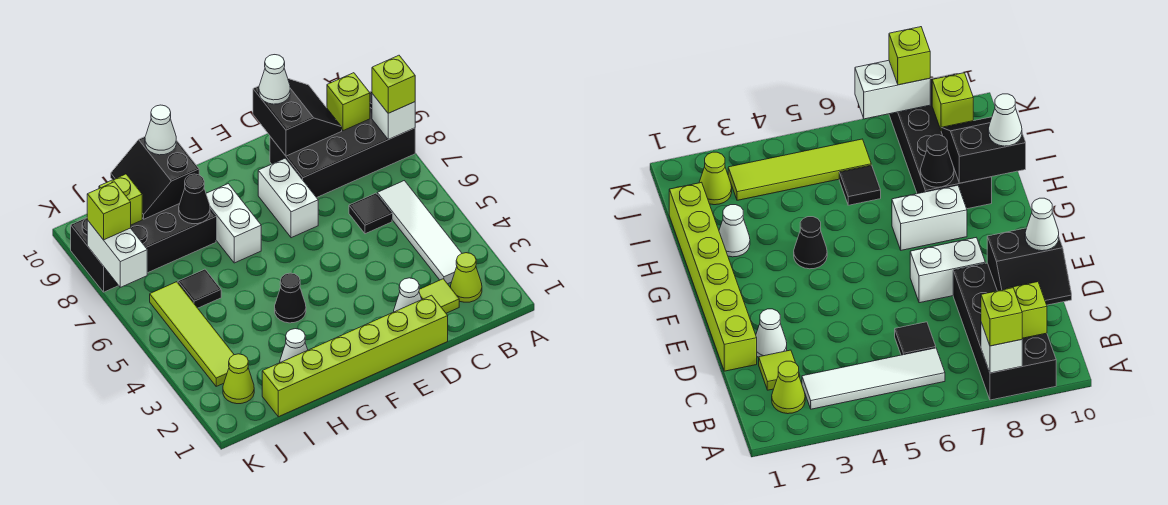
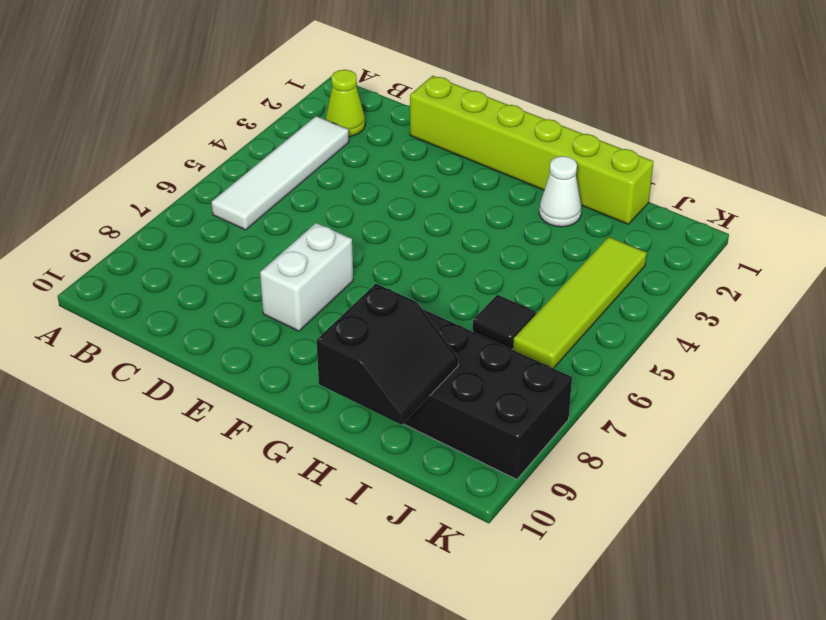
none -> black 2x4 brick [270,91,415,198]
none -> lime 1x1 tile [419,279,459,313]
none -> black 1x1 tile [349,193,392,234]

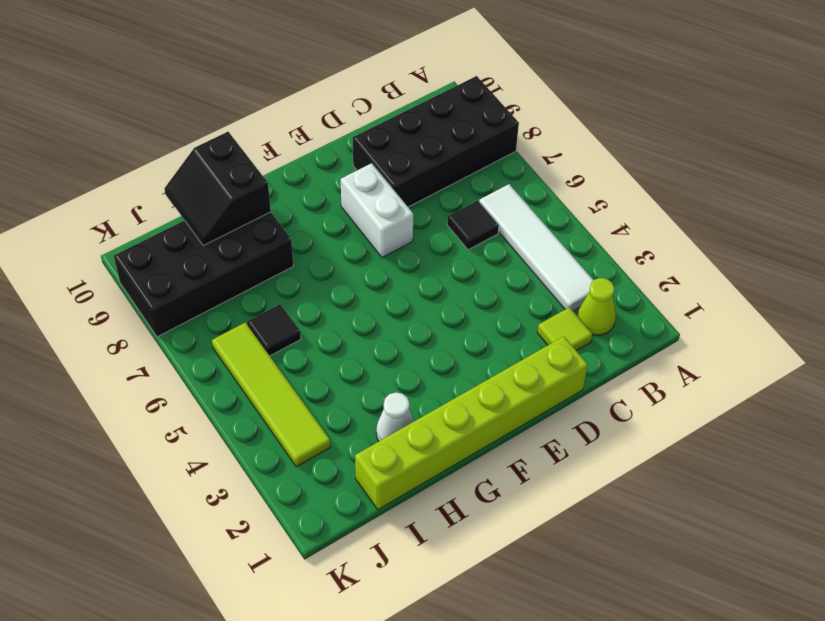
none -> white 1x1 cone [394,278,422,312]
none -> black 1x1 cone [275,273,306,323]
none -> white 1x2 brick [206,184,261,263]

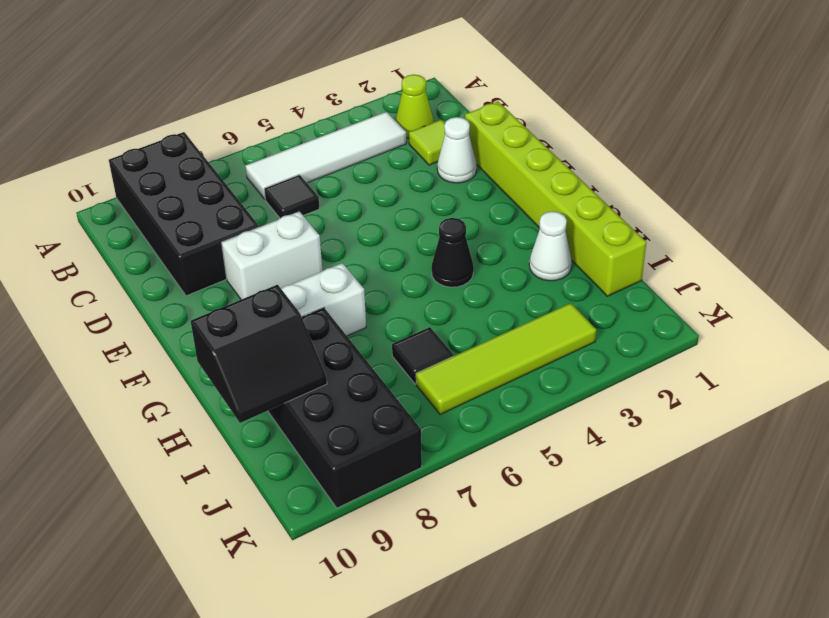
none -> lime 1x1 cone [223,354,254,404]
none -> white 1x1 brick [372,94,415,140]
none -> lime 1x1 brick [327,73,370,131]

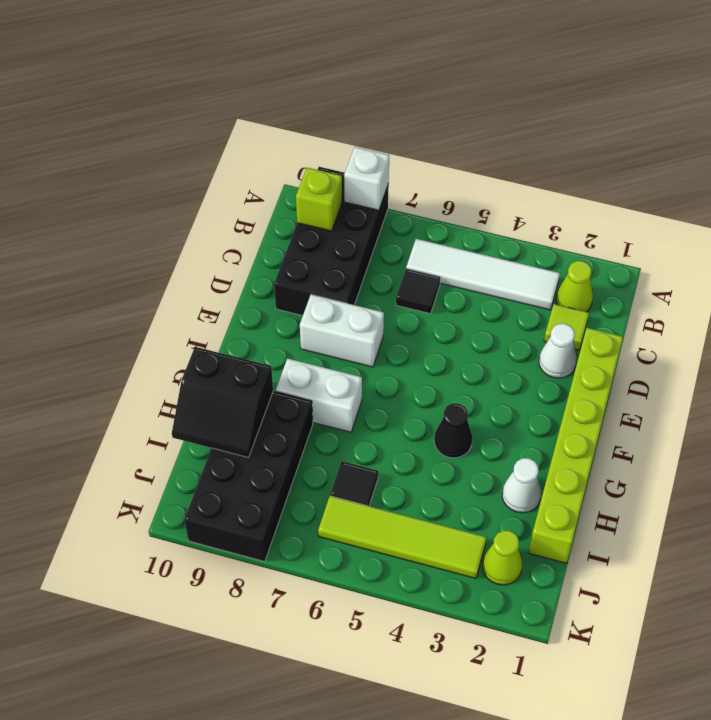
none -> black 2x2 slope [253,79,342,156]
none -> black 1x1 cone [179,174,210,224]
none -> lime 1x1 brick [99,174,142,225]

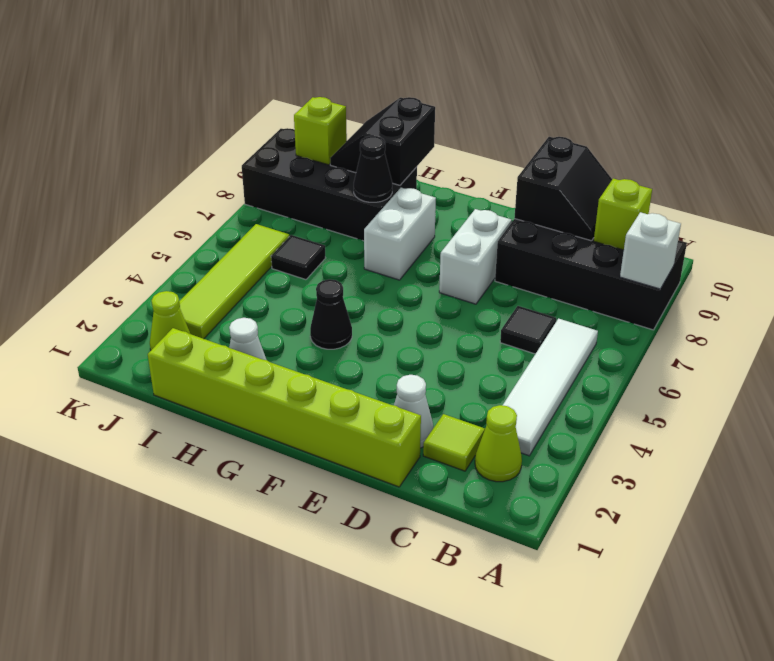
none -> white 1x2 brick [87,220,147,287]
none -> lime 1x1 brick [372,55,415,113]
none -> white 1x1 cone [259,55,290,104]

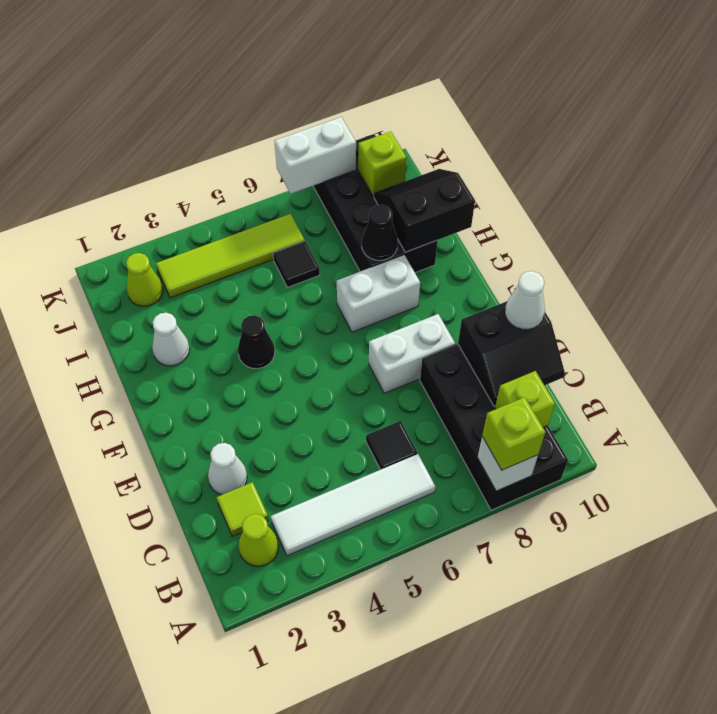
none -> lime 1x6 brick [262,295,448,417]
none -> white 1x1 cone [145,105,176,155]
none -> lime 1x1 brick [87,182,131,240]

